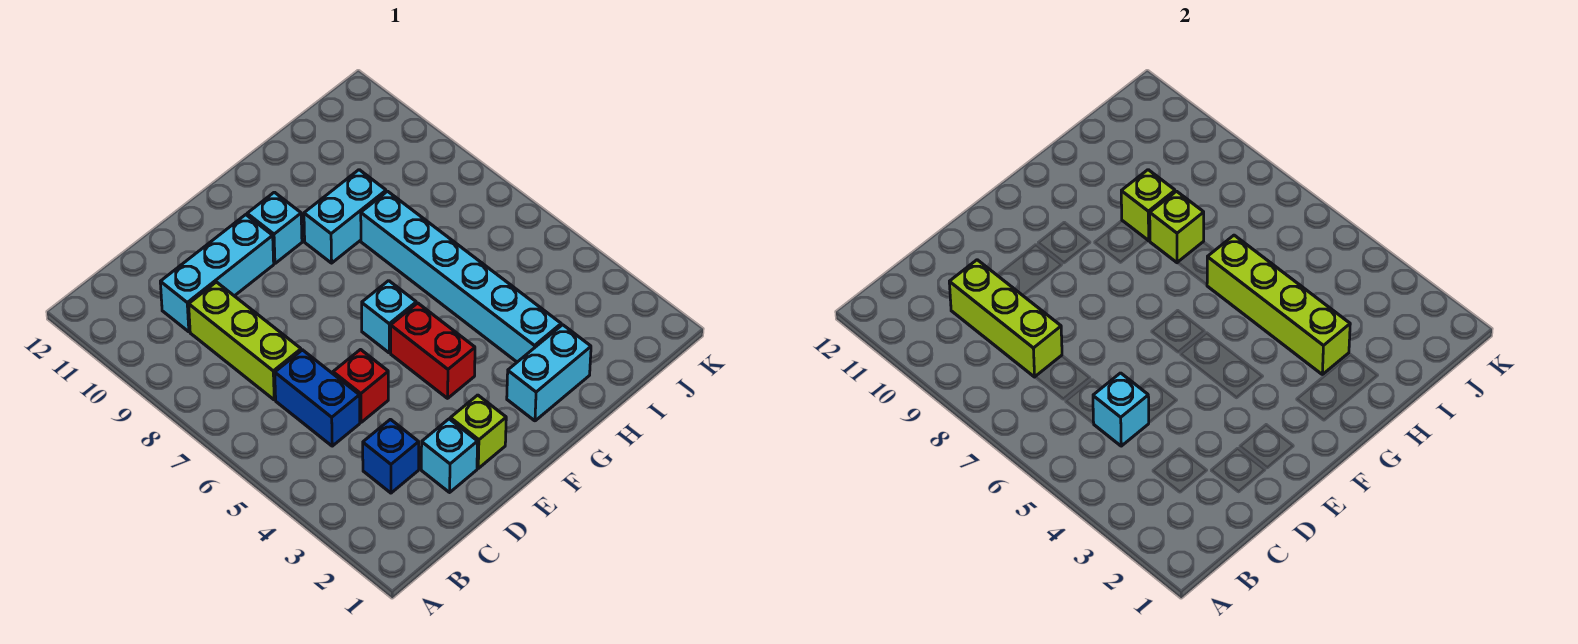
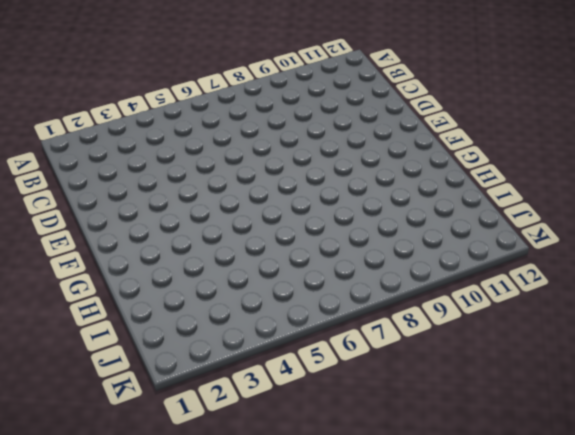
none -> blue 1x1 brick [363,419,419,493]
none -> blue 1x2 brick [275,350,360,446]
none -> lime 1x3 brick [189,282,301,400]

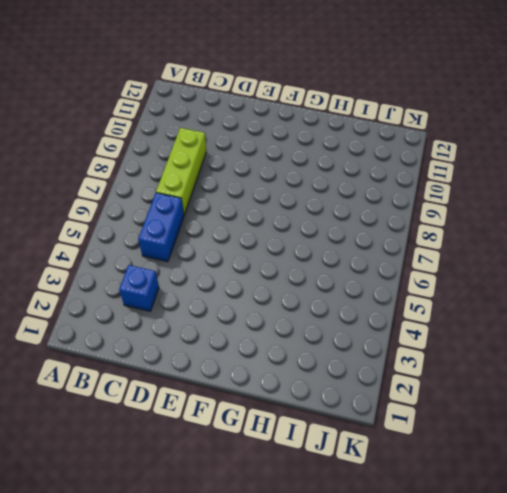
none -> cyan 1x3 brick [160,215,274,332]
none -> cyan 1x1 brick [421,419,478,492]
none -> red 1x1 brick [333,350,388,422]

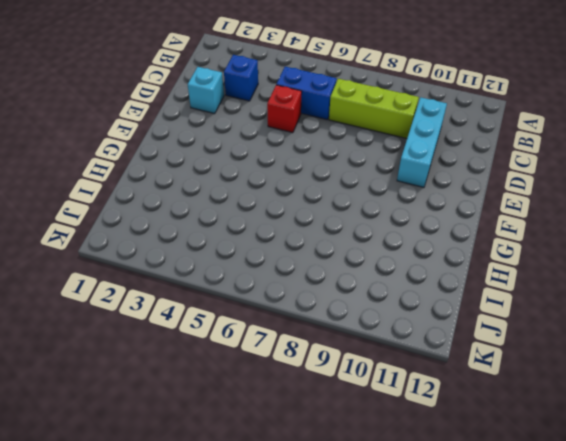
none -> lime 1x1 brick [450,395,506,468]
none -> red 1x2 brick [391,303,475,398]
none -> cyan 1x1 brick [362,281,416,353]

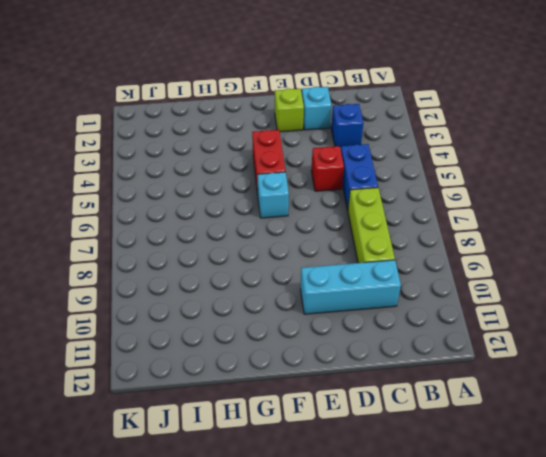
none -> cyan 1x1 brick [247,192,302,263]
none -> cyan 1x2 brick [507,325,591,421]
none -> cyan 1x2 brick [304,170,386,263]

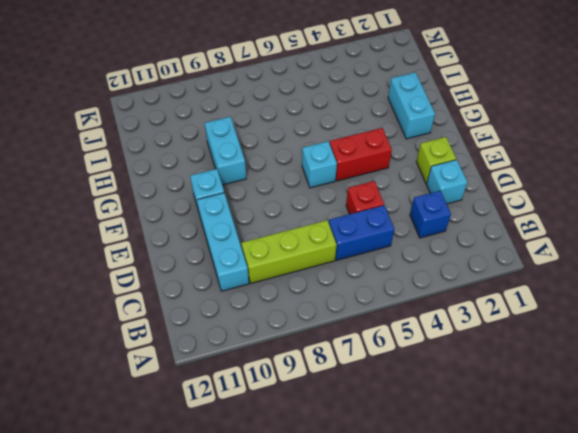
none -> cyan 1x6 brick [361,191,561,362]
none -> cyan 1x1 brick [1093,373,1149,446]
none -> lime 1x3 brick [949,260,1062,377]

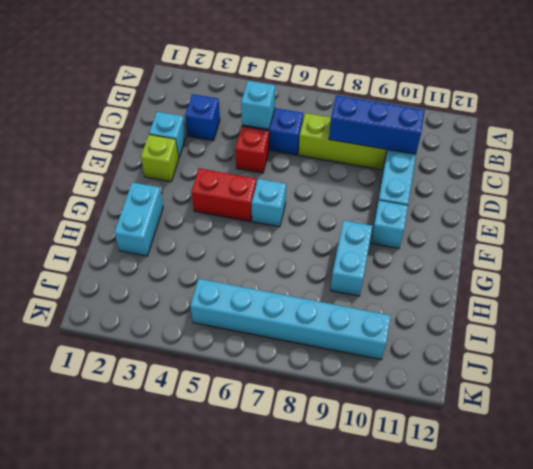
blue 1x3 brick [329,95,425,154] -> lime 1x3 brick [949,260,1062,377]
cyan 1x6 brick [190,279,391,360] -> cyan 1x6 brick moved to [361,191,561,362]
none -> lime 1x4 brick [1207,235,1350,374]
none -> lime 1x1 brick [1150,191,1204,263]
none -> lime 1x1 brick [1121,170,1175,241]

